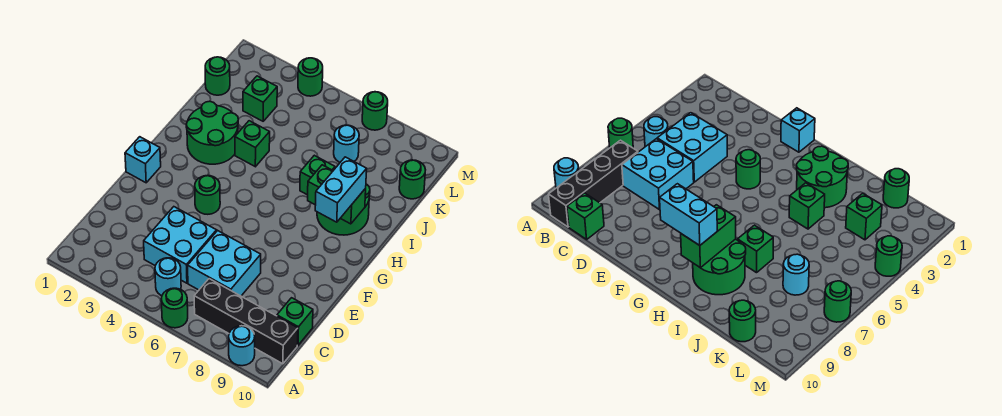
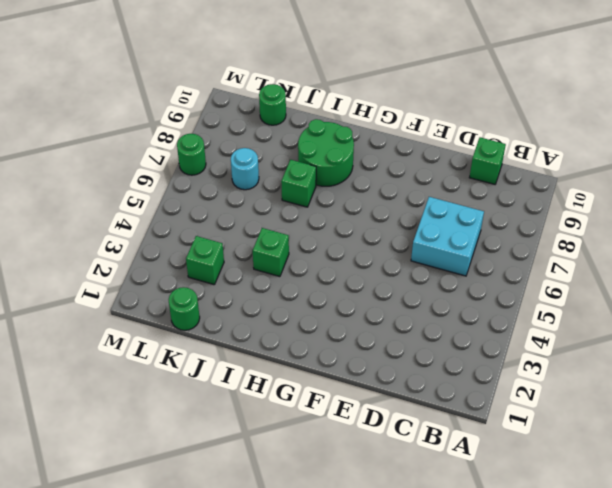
none -> green 1x1 round brick [161,288,188,328]
none -> cyan 1x1 round brick [229,326,255,366]
none -> cyan 1x1 round brick [155,258,181,296]

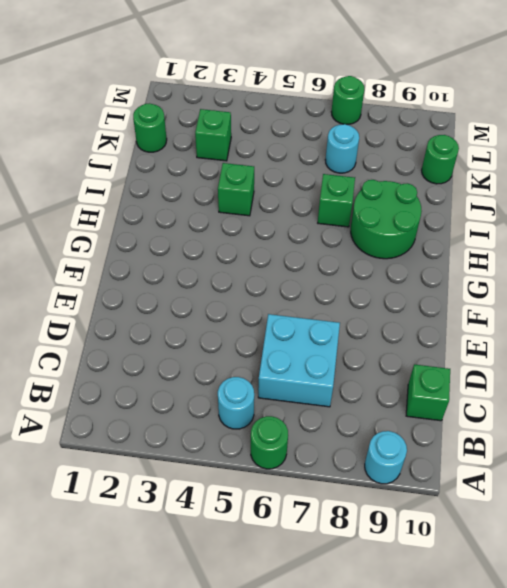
none -> black 1x4 brick [194,279,298,364]
none -> cyan 2x2 brick [144,207,217,283]
none -> cyan 1x1 brick [125,137,161,183]

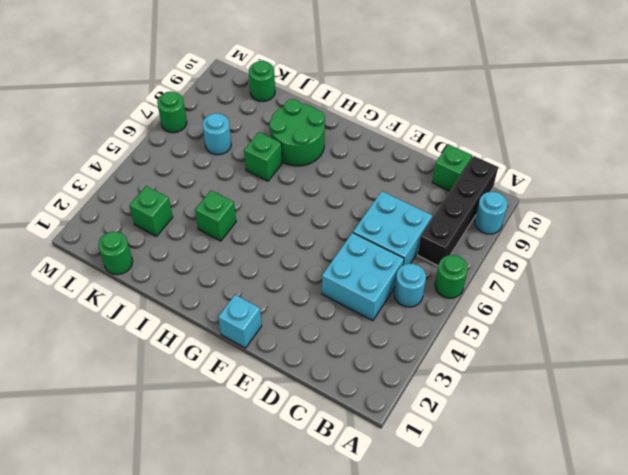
none -> green 1x1 round brick [195,176,220,214]
none -> green 2x2 round brick [186,101,238,164]
none -> green 1x1 round brick [298,58,323,96]

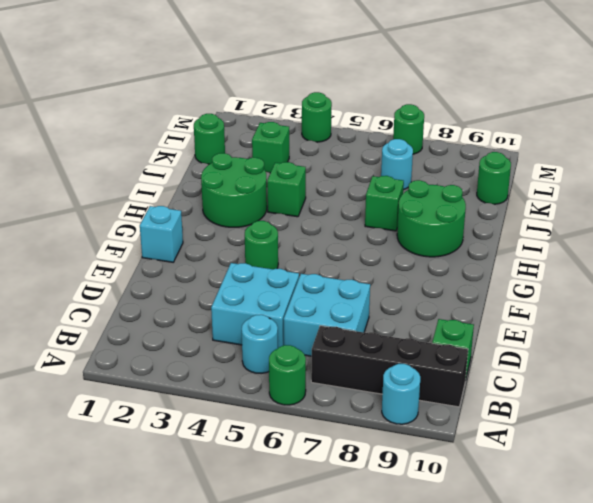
none -> green 1x2 brick [308,165,366,224]
none -> cyan 1x2 brick [315,157,367,222]

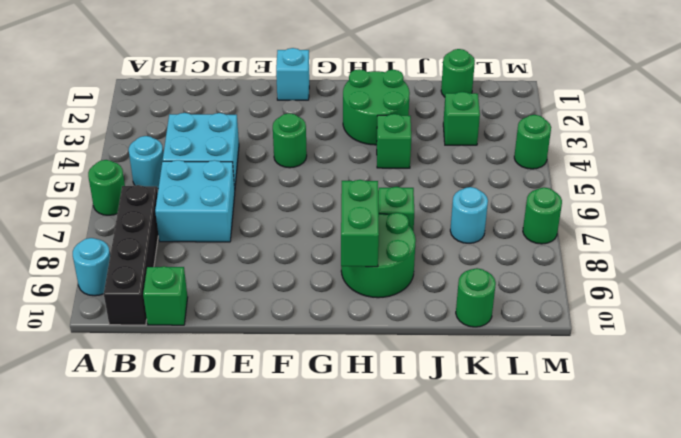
none -> cyan 1x2 brick [315,157,367,222]

